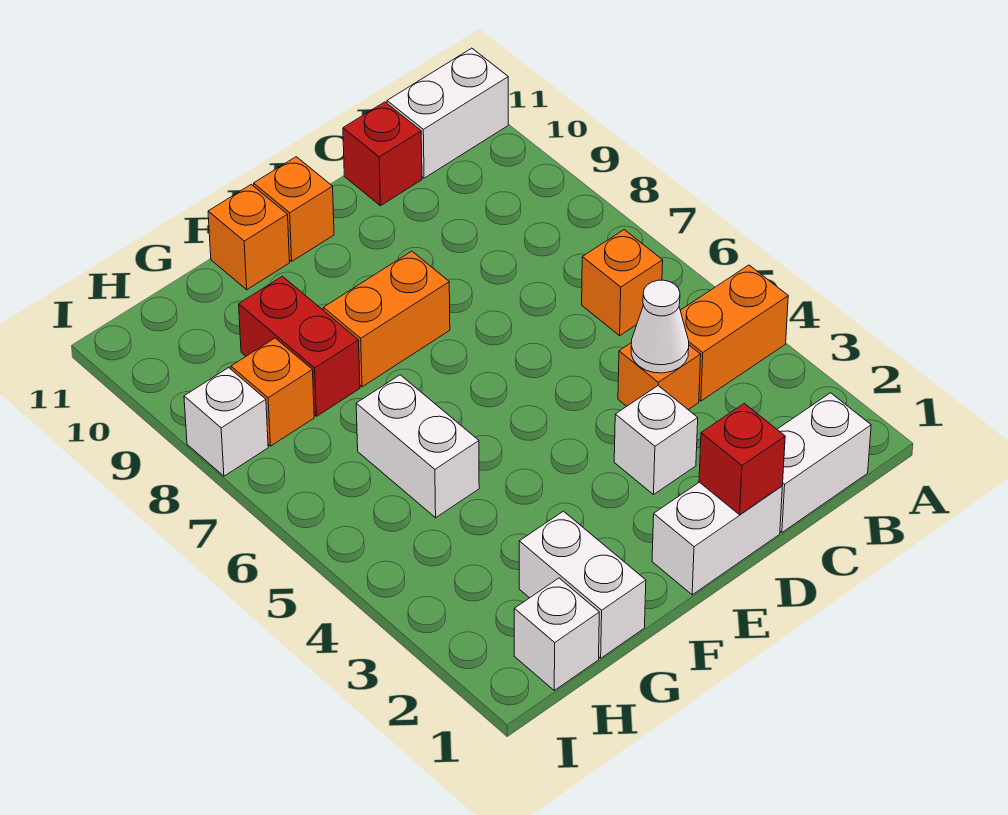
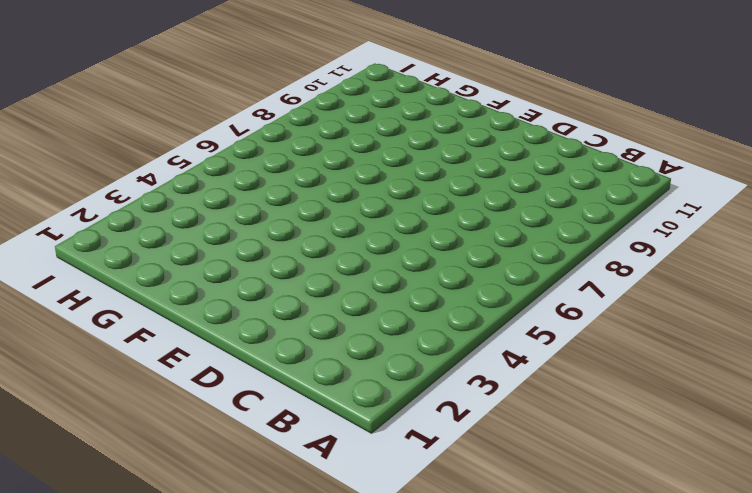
none -> orange 1x2 brick [680,265,788,401]
none -> white 1x2 brick [387,48,508,178]
none -> white 1x2 brick [777,393,871,533]

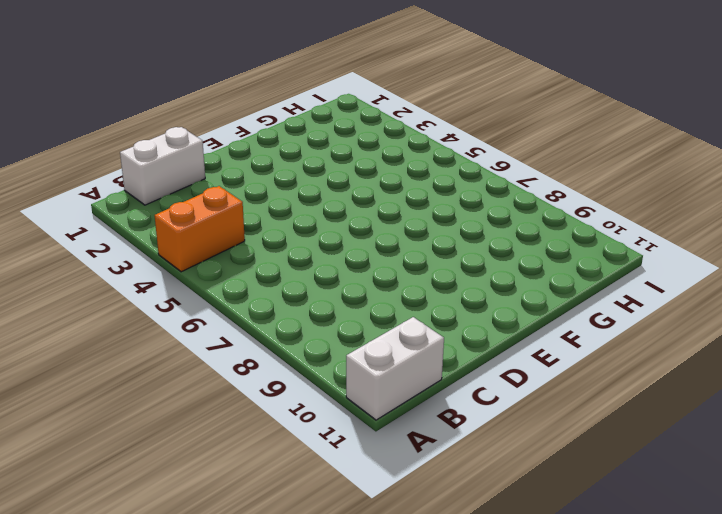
none -> orange 1x1 brick [582,230,663,336]
none -> orange 1x1 brick [618,343,701,410]
none -> red 1x1 brick [343,102,422,206]

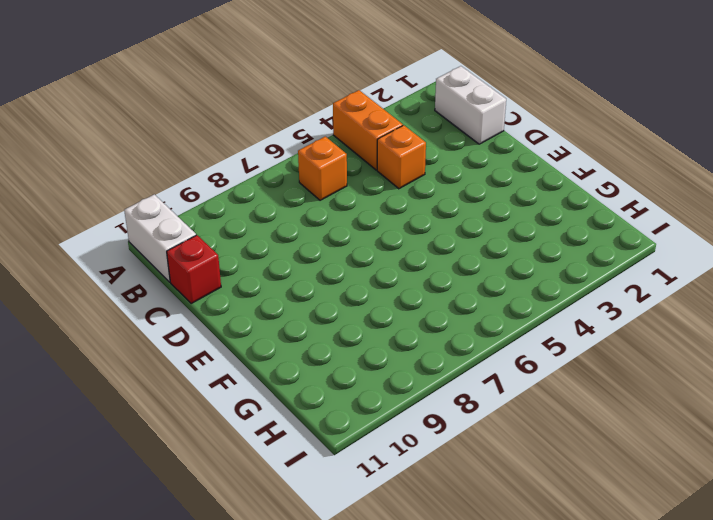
none -> white 1x2 brick [652,482,782,595]
none -> white 1x1 brick [614,386,698,495]
none -> orange 1x2 brick [323,251,450,387]

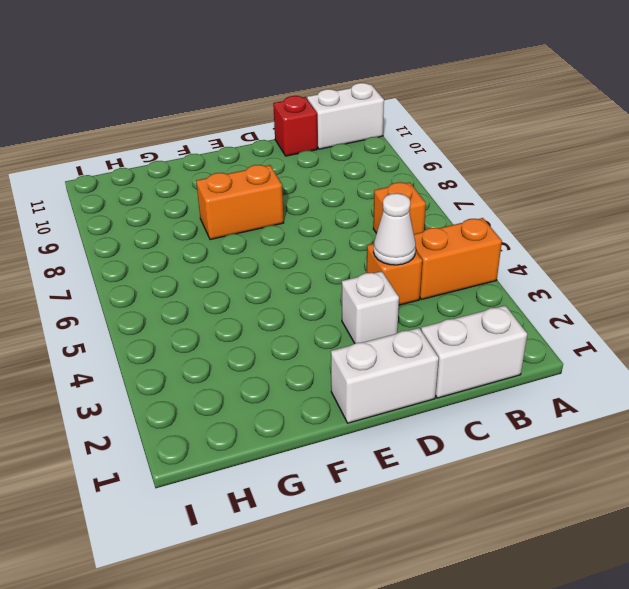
none -> orange 1x1 brick [254,157,334,261]
none -> orange 1x1 brick [208,184,290,290]
none -> white 1x2 brick [519,511,646,658]

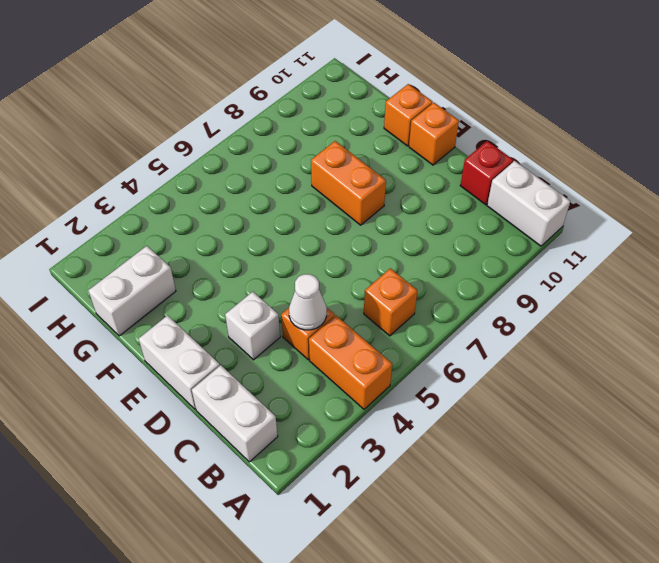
none -> white 1x2 brick [356,375,479,518]
none -> red 1x2 brick [239,276,360,416]
none -> white 1x1 brick [514,578,599,690]

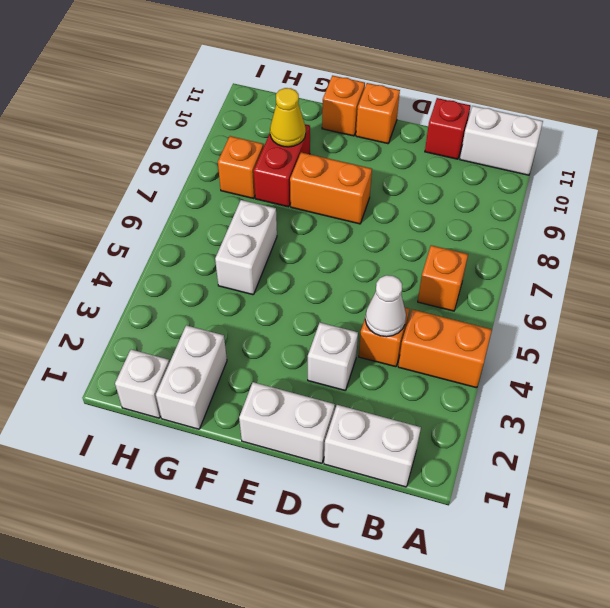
yellow 1x1 cone [270,88,306,147] -> none
none -> white 1x1 brick [184,368,268,476]
none -> red 1x1 brick [699,403,785,515]

